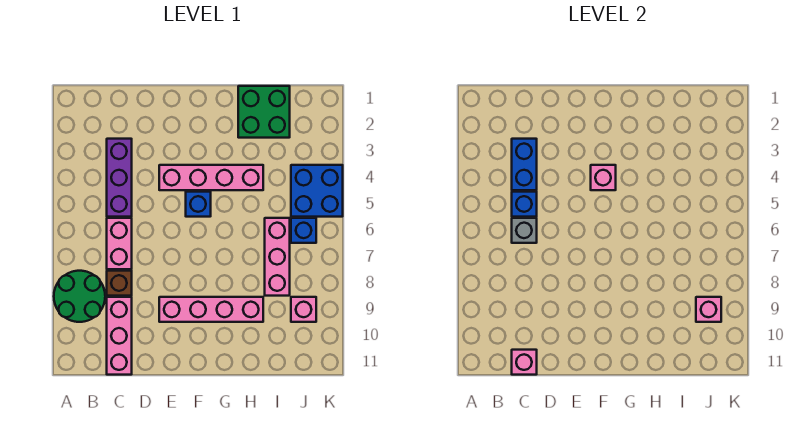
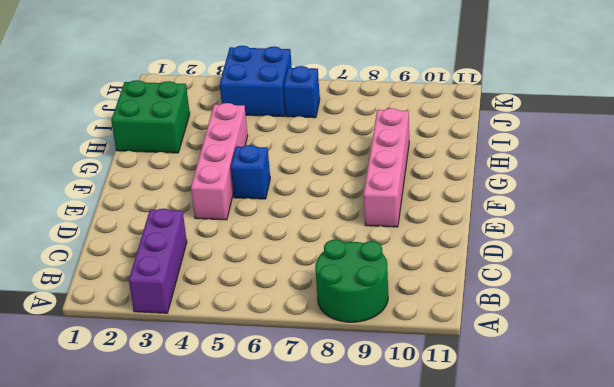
purple 1x3 brick [129,209,187,313] -> purple 1x3 brick turned to [107,139,132,217]
none -> pink 1x2 brick [107,218,132,269]
none -> brown 1x1 brick [107,271,132,296]
none -> pink 1x3 brick [107,297,132,375]

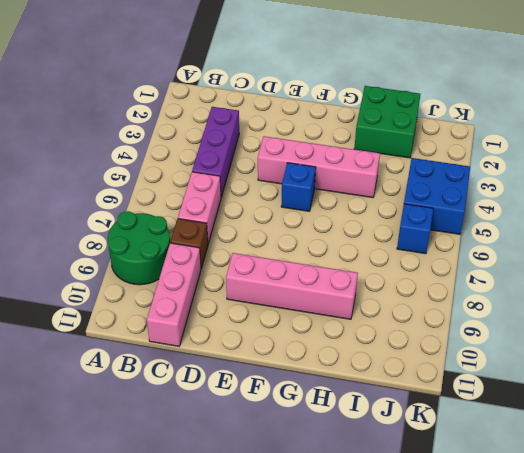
none -> pink 1x3 brick [265,218,290,296]
none -> pink 1x1 brick [291,297,316,322]
none -> blue 1x2 brick [512,139,537,190]

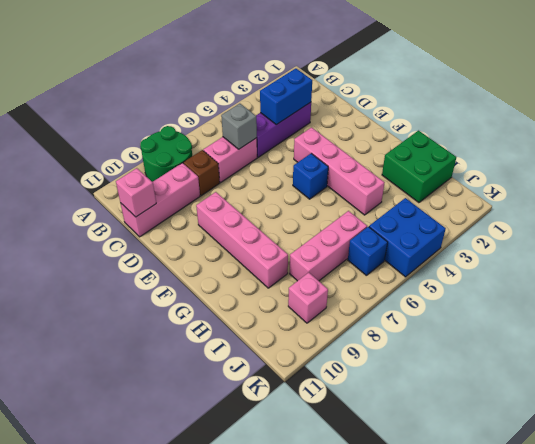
none -> blue 1x1 brick [512,192,537,217]
none -> pink 1x1 brick [591,165,616,190]
none -> pink 1x1 brick [696,297,721,322]

